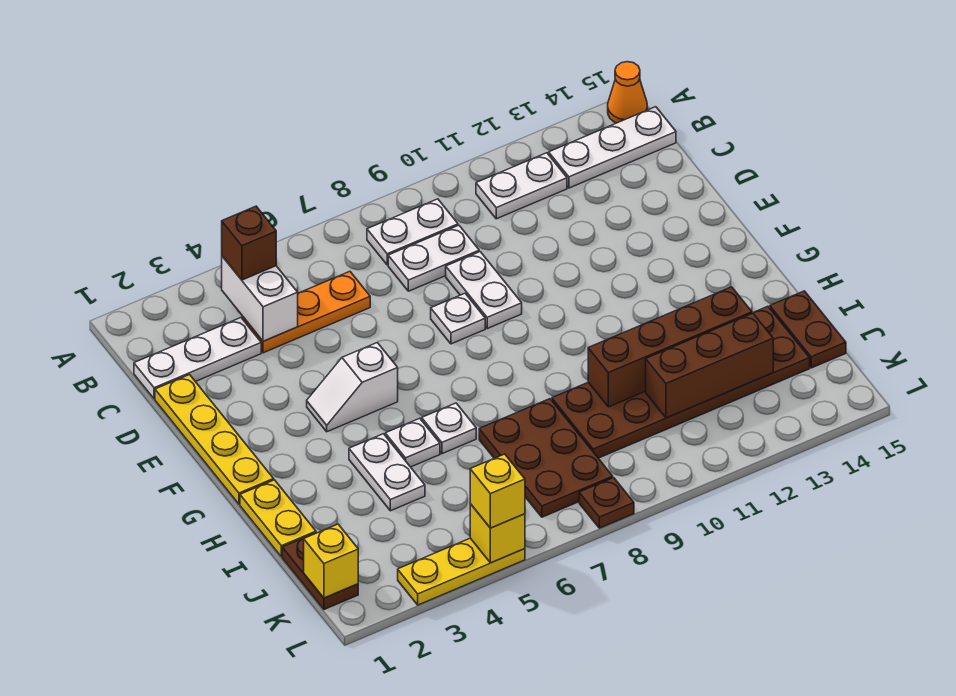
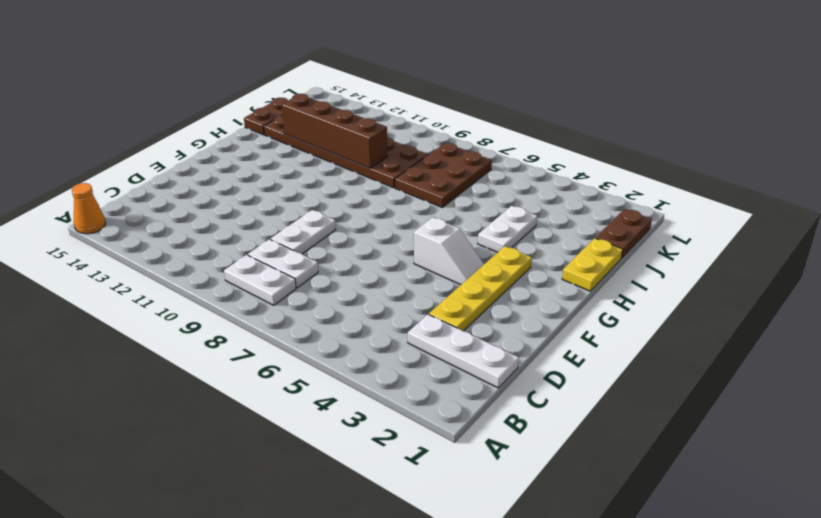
yellow 1x4 plate [429,246,532,331] -> yellow 1x4 plate moved to [155,375,274,504]
none -> white 1x2 plate [476,153,567,219]
none -> white 1x3 plate [549,107,676,188]
none -> orange 1x3 plate [243,272,370,353]

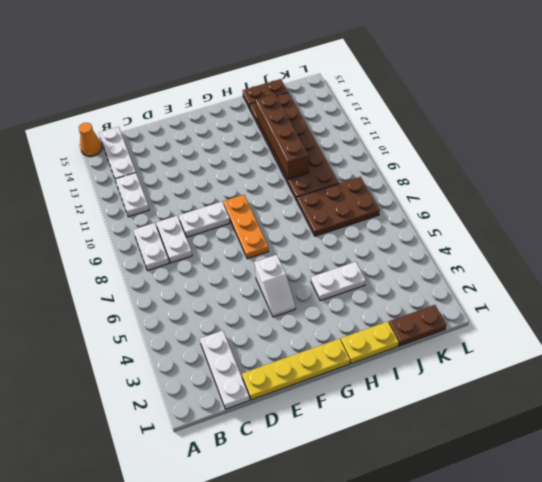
orange 1x3 plate [223,195,269,259] -> orange 1x3 plate moved to [243,272,370,353]
none -> white 1x1 plate [431,293,485,344]
none -> white 1x1 plate [385,418,440,467]
none -> white 1x1 plate [422,403,476,454]

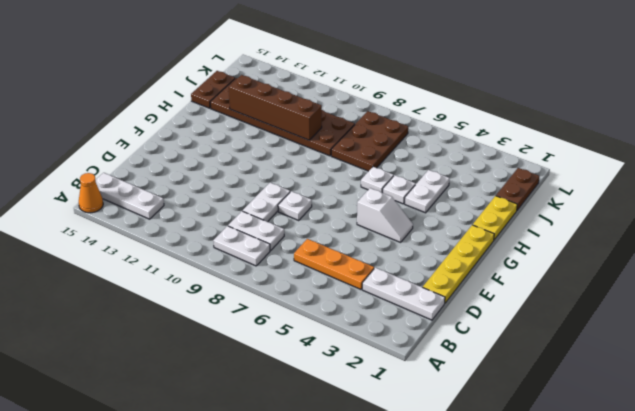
none -> white 1x2 plate [476,153,567,219]
none -> yellow 1x3 plate [398,538,525,605]
none -> brown 1x1 plate [579,478,634,528]

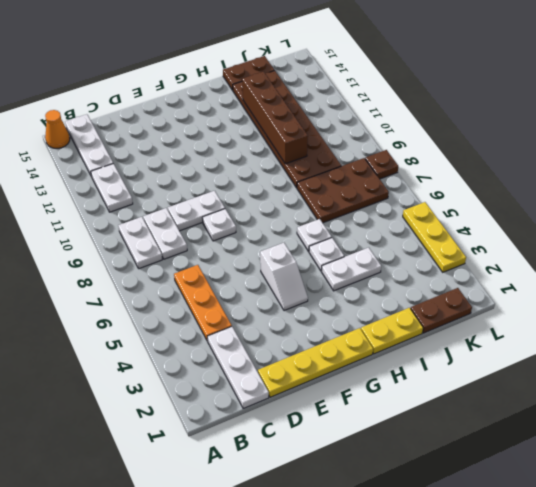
none -> white 1x2 brick [222,256,298,341]
none -> brown 1x3 brick [646,313,773,418]
none -> yellow 1x1 brick [304,524,358,598]

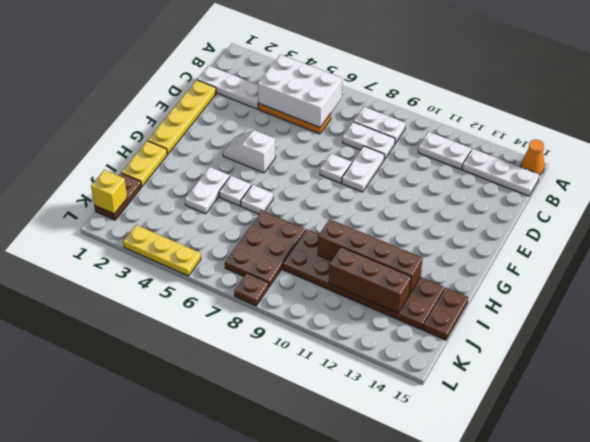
white 2x3 brick [258,54,342,127] -> white 1x2 brick [222,256,298,341]
none -> yellow 1x1 brick [470,504,525,563]
none -> brown 1x1 brick [222,206,276,280]
none -> yellow 1x1 brick [470,454,525,528]

